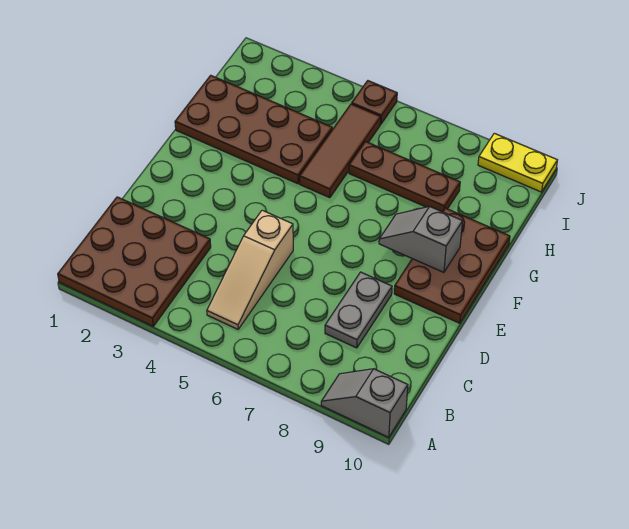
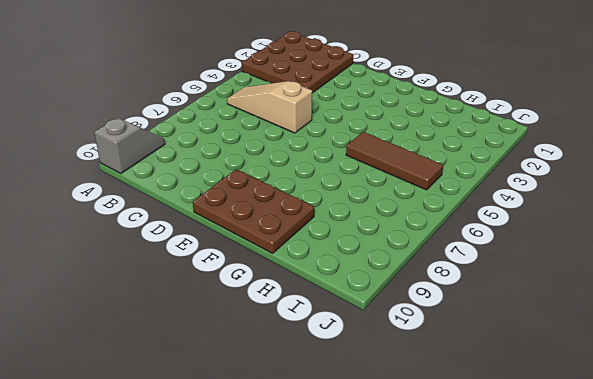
none -> grey 1x2 plate [325,272,392,348]
none -> brown 2x4 plate [175,75,332,184]

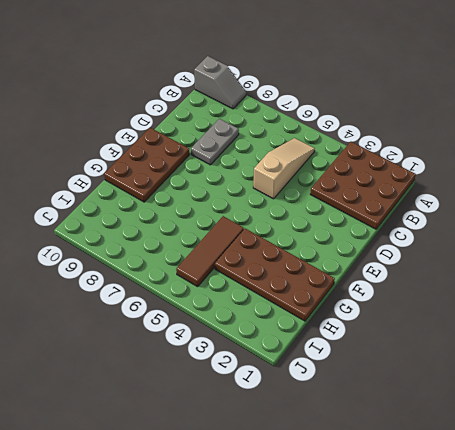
none -> brown 1x3 plate [349,142,460,212]
none -> brown 1x1 plate [352,81,397,124]

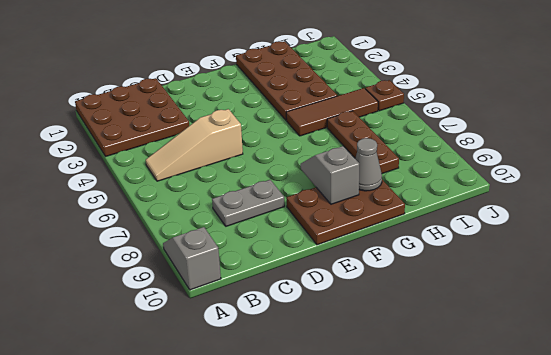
grey 1x1 cone [355,138,382,191] -> none
none -> yellow 1x2 plate [478,133,557,192]

